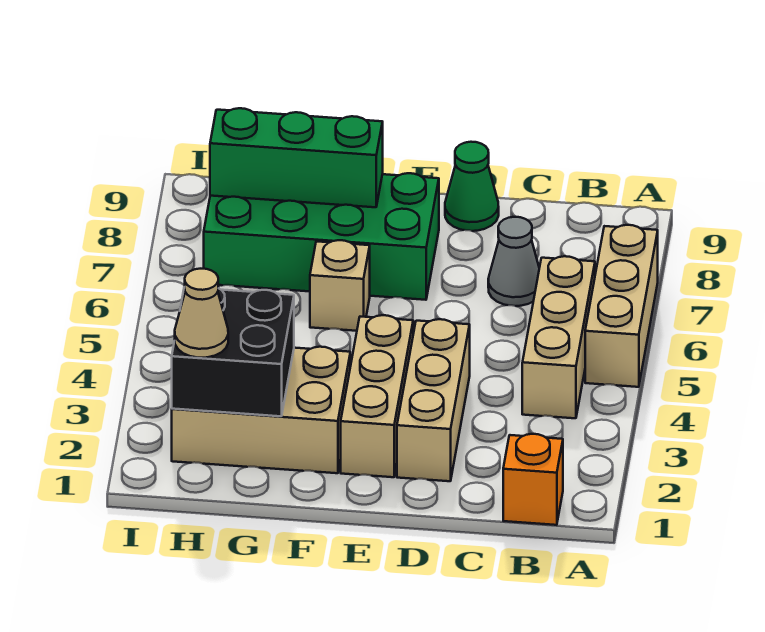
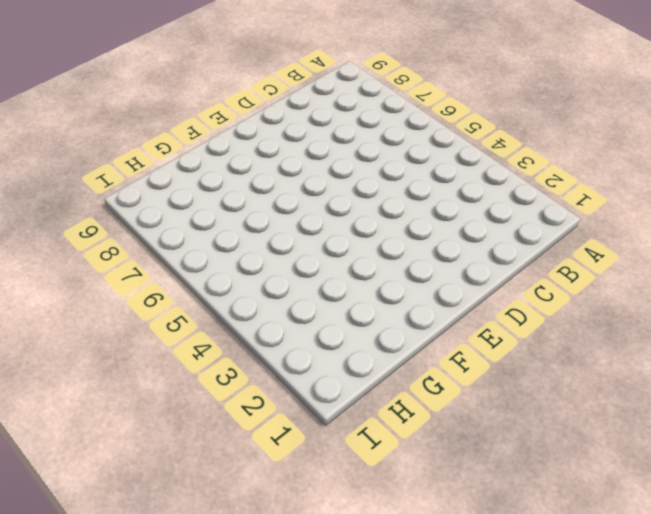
none -> tan 1x3 brick [585,225,658,387]
none -> orange 1x1 brick [503,434,563,525]
none -> tan 1x3 brick [522,256,595,418]

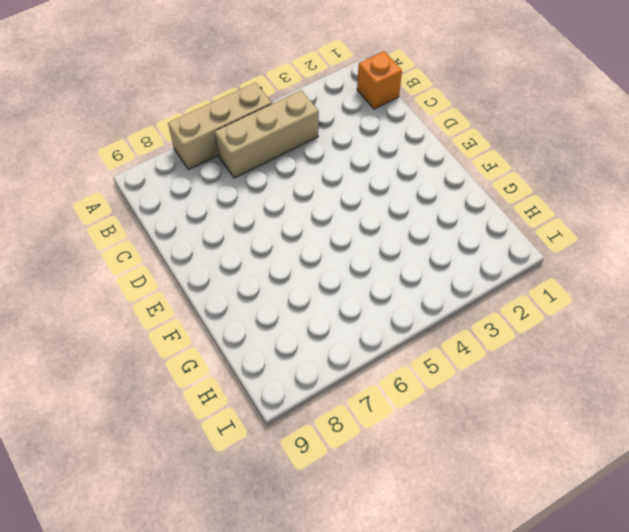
none -> grey 1x1 cone [488,217,539,306]
none -> tan 1x3 brick [397,319,470,481]
none -> green 1x1 cone [445,142,499,231]

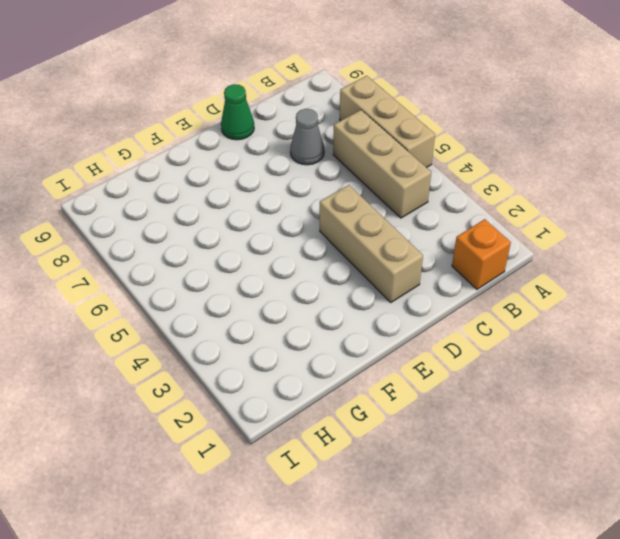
none -> tan 1x3 brick [341,315,413,477]
none -> green 2x4 brick [204,173,439,300]
none -> tan 2x3 brick [172,347,350,473]

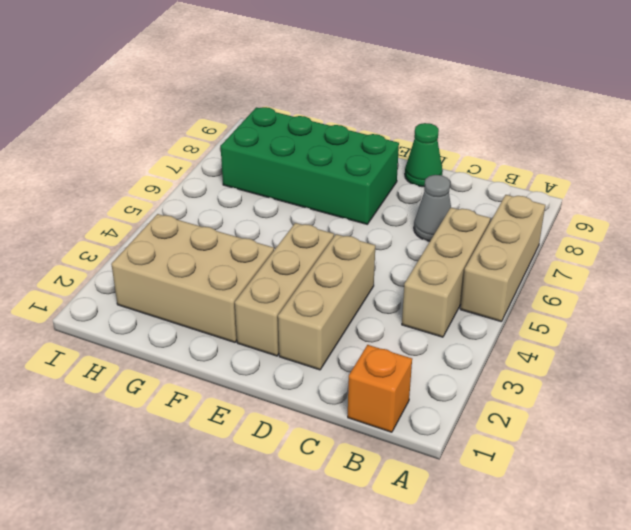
none -> tan 1x1 brick [310,240,370,331]
none -> green 1x3 brick [210,108,383,207]
none -> black 2x2 brick [172,287,294,416]

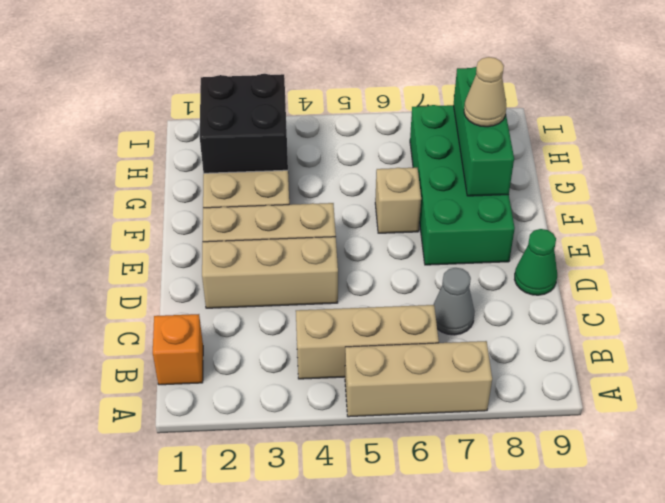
tan 1x1 cone [464,57,507,127] -> tan 1x1 cone moved to [175,269,228,358]

